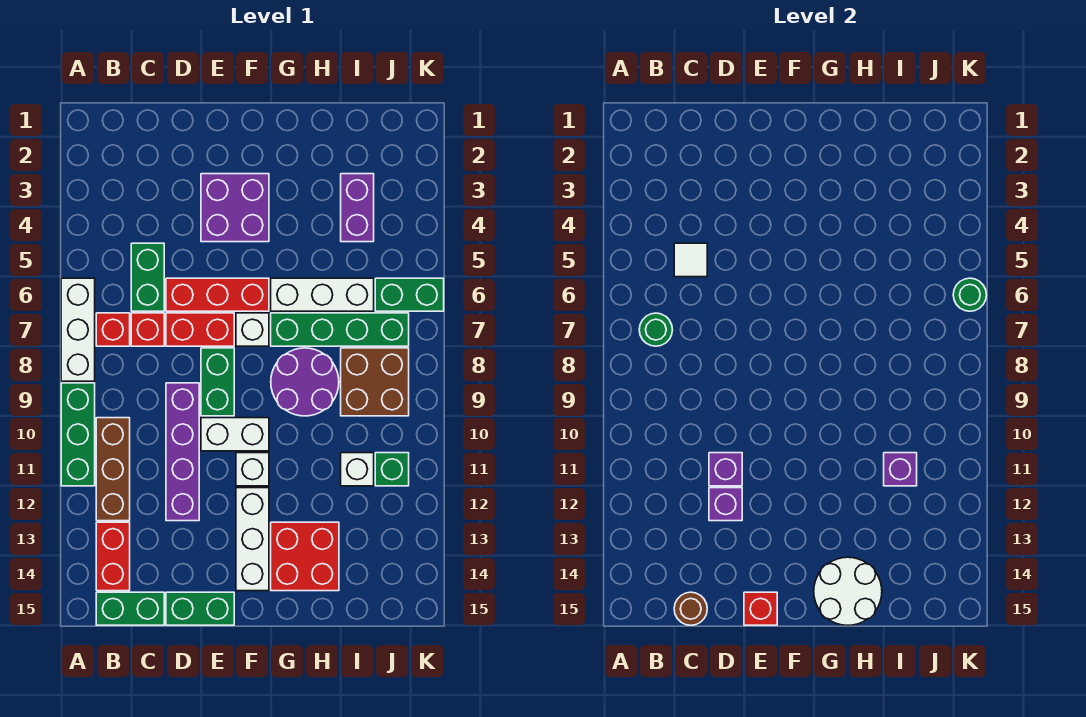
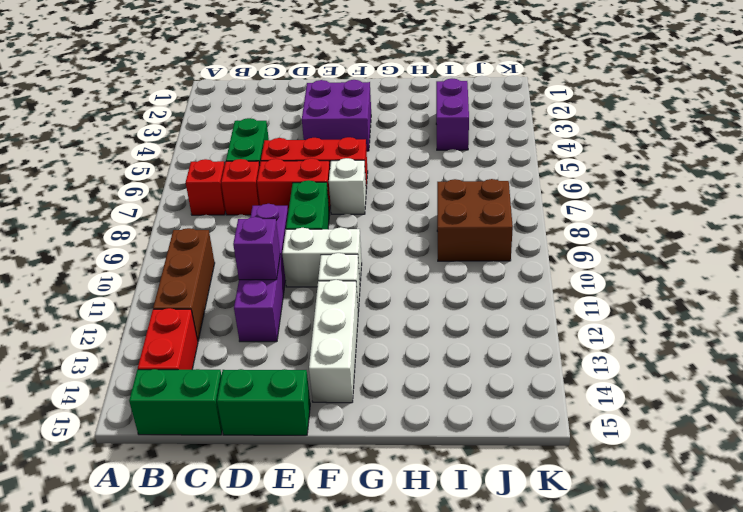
none -> white 1x3 brick [61,278,95,381]
none -> green 1x3 brick [61,383,95,486]
none -> white 1x3 brick [271,278,374,311]
none -> green 1x4 brick [271,313,409,346]

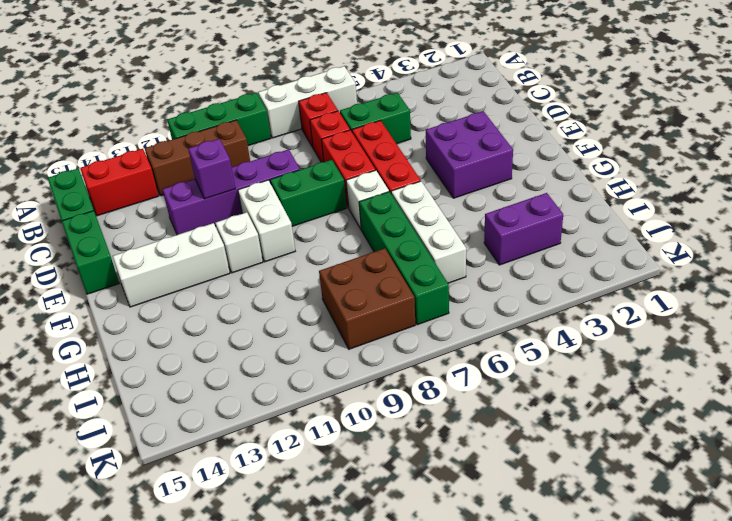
none -> purple 2x2 round brick [271,348,339,416]
none -> red 2x2 brick [271,522,339,591]
none -> white 1x1 brick [341,453,374,486]
none -> green 1x2 brick [375,278,444,311]

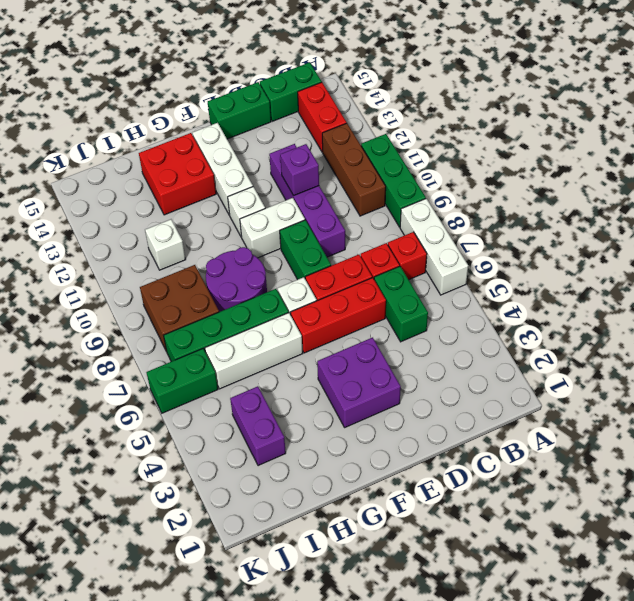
none -> green 1x1 brick [375,453,409,486]
none -> green 1x1 round brick [639,313,672,346]
none -> white 1x1 tile [674,243,707,277]
none -> brown 1x1 round brick [674,592,707,625]

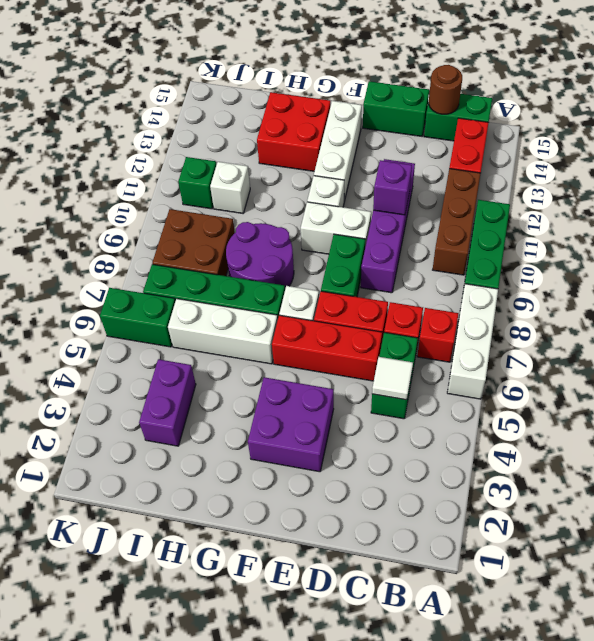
none -> green 1x1 round brick [639,313,672,346]
none -> purple 1x1 brick [709,488,742,521]
none -> red 1x1 brick [744,592,777,625]
none -> white 2x2 round brick [814,557,882,625]

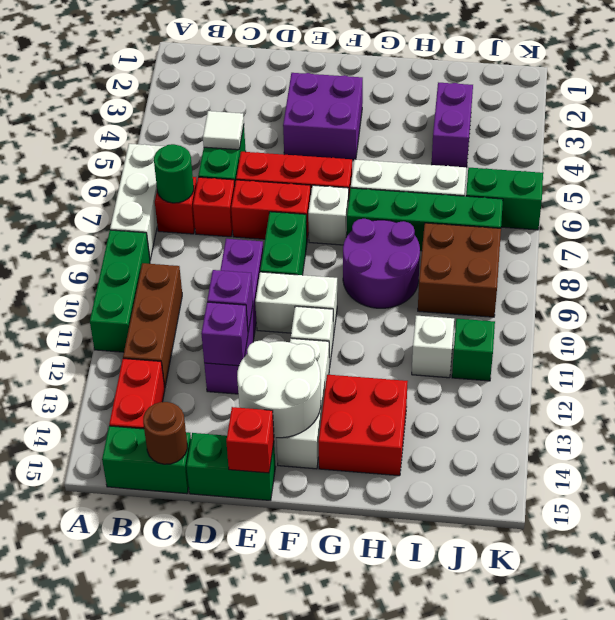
white 2x2 round brick [237,340,321,438] -> white 2x2 round brick moved to [814,557,882,625]
none -> purple 1x1 brick [884,453,917,486]
none -> green 1x1 round brick [953,278,987,311]

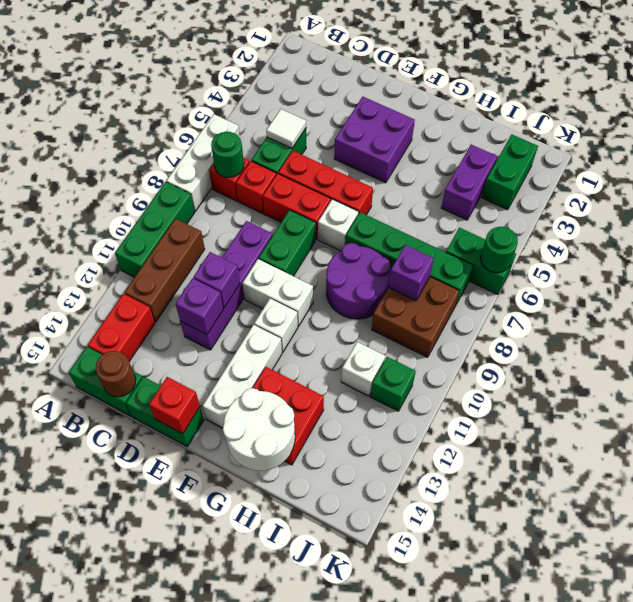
purple 1x1 brick [388,245,434,301] -> purple 1x1 brick moved to [884,453,917,486]
green 1x2 brick [482,135,538,210] -> none
none -> white 1x3 brick [271,278,374,311]

